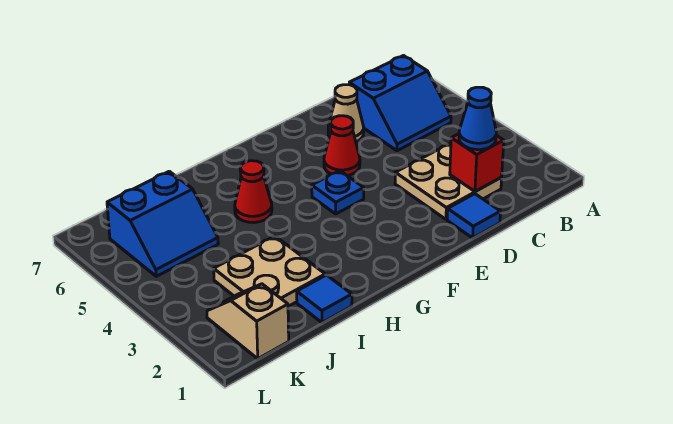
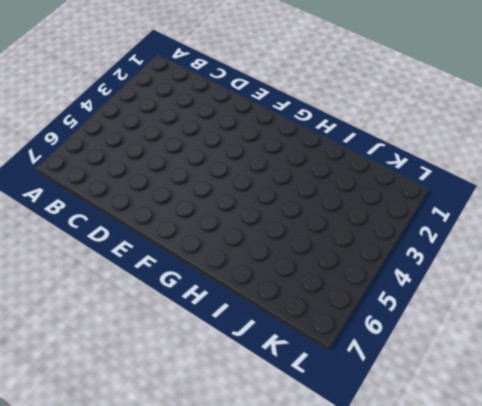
none -> blue 2x2 slope [349,56,451,151]
none -> tan 2x2 plate [395,143,502,219]
none -> blue 1x1 tile [447,194,501,238]

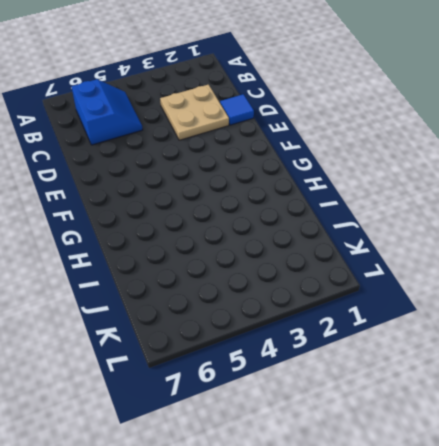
none -> tan 1x1 cone [328,85,364,142]
none -> red 1x1 cone [324,116,360,176]
none -> blue 1x1 plate [312,171,364,214]

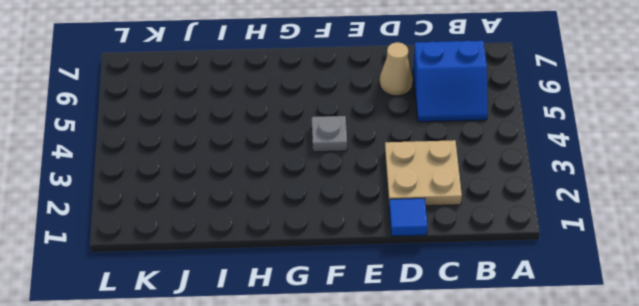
grey 1x1 plate [312,116,347,152] -> blue 1x1 plate [312,171,364,214]
none -> red 1x1 cone [324,116,360,176]
none -> red 1x1 cone [235,161,272,223]
none -> blue 1x1 tile [297,275,352,323]

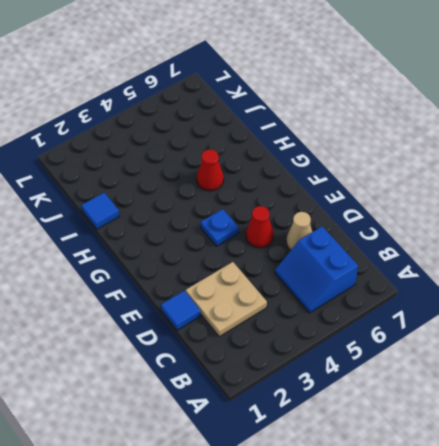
none -> tan 2x2 plate [214,236,325,306]
none -> blue 2x2 slope [107,171,218,276]
none -> tan 1x2 slope [207,284,289,359]

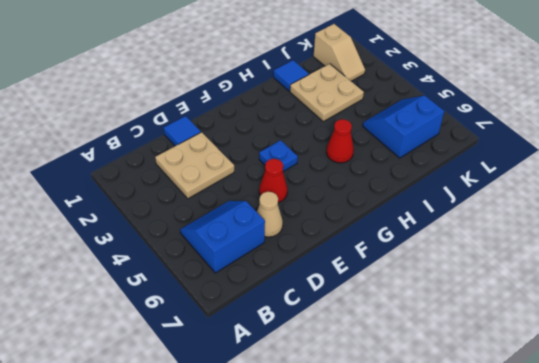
none -> red 1x1 brick [450,134,504,191]
none -> blue 1x1 cone [459,87,496,150]

